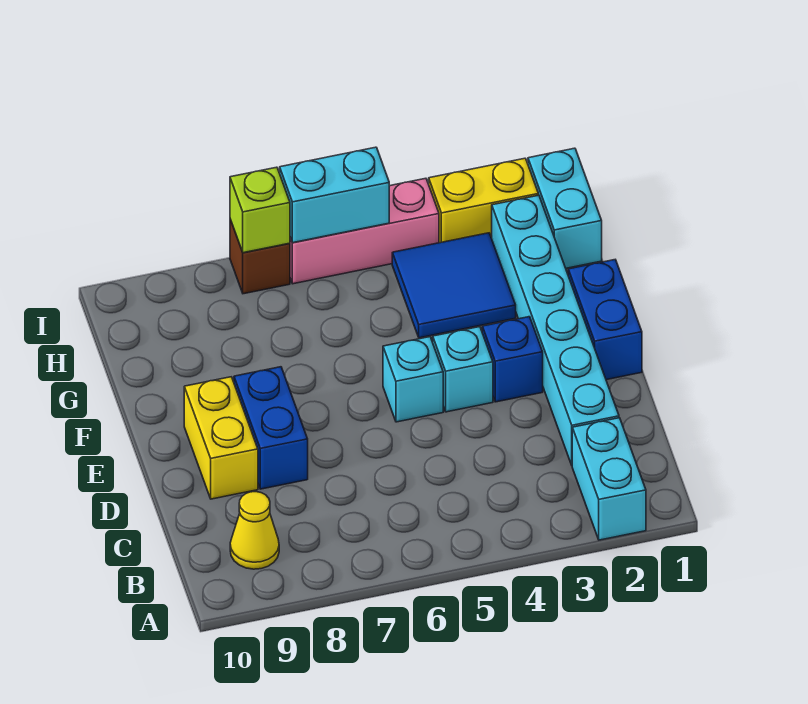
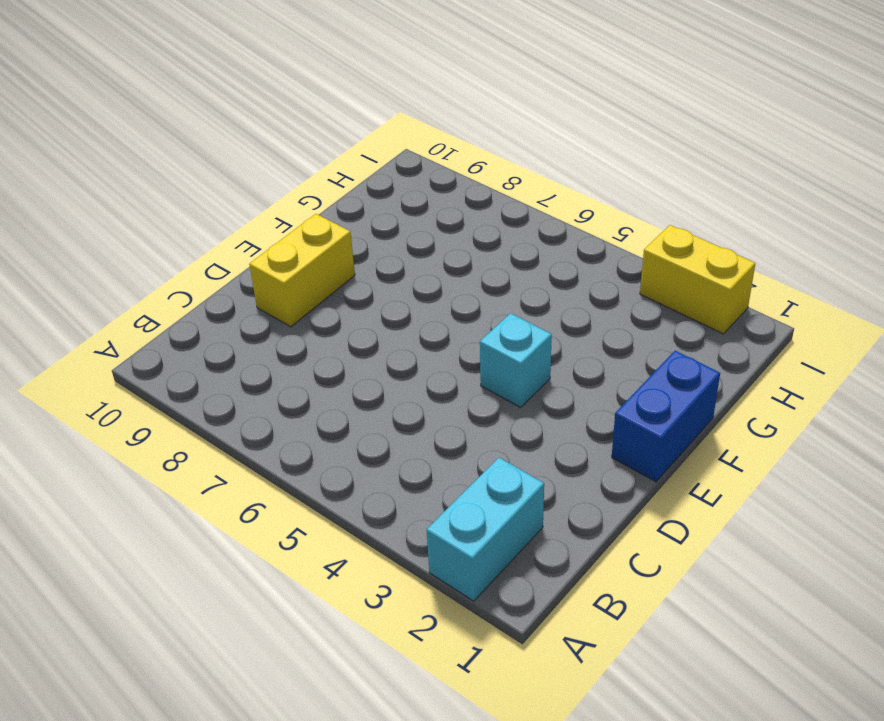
none -> yellow 1x1 cone [230,492,279,569]
none -> cyan 1x6 brick [492,195,619,465]
none -> blue 1x2 brick [234,367,308,489]

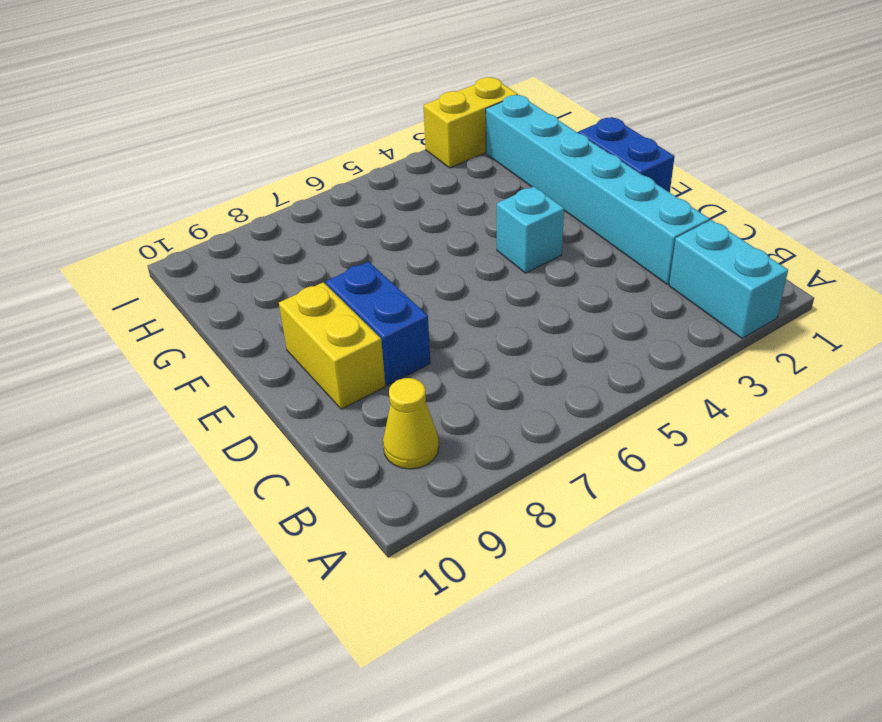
none -> blue 1x1 brick [482,317,543,402]
none -> cyan 1x1 brick [383,337,443,422]
none -> blue 2x2 tile [392,233,516,338]

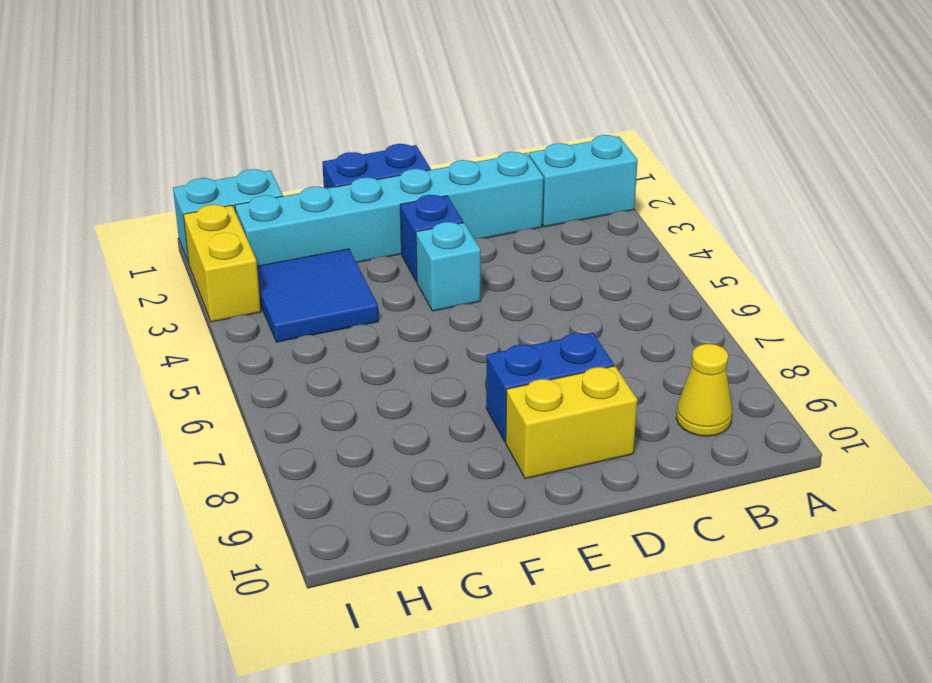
none -> cyan 1x1 brick [383,337,443,422]
none -> pink 1x3 brick [290,178,439,284]
none -> brown 1x1 brick [230,219,290,294]

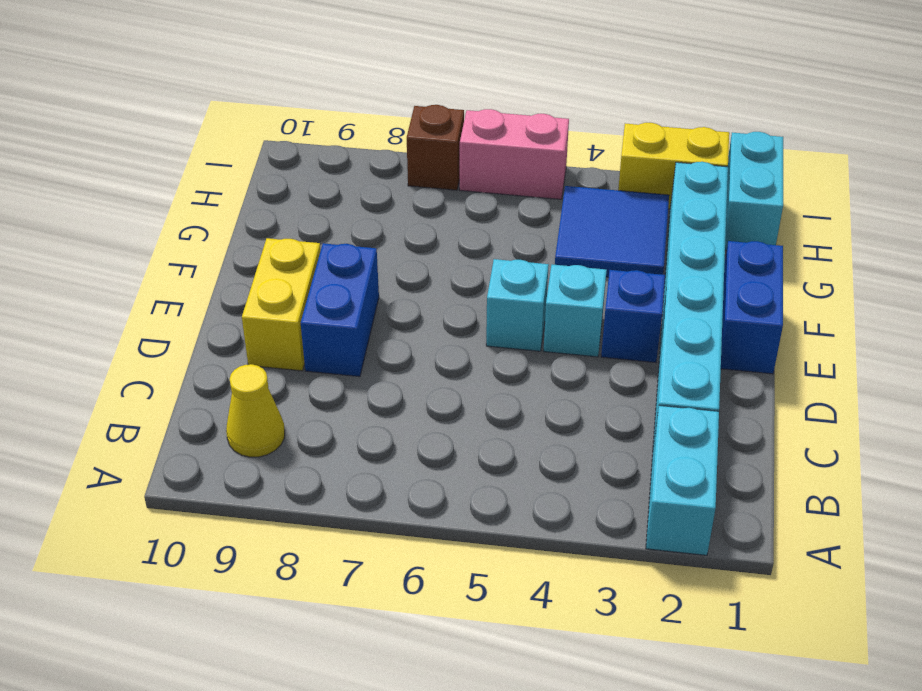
pink 1x2 brick [460,109,569,199] -> pink 1x3 brick [290,178,439,284]
none -> cyan 1x2 brick [280,147,389,243]
none -> lime 1x1 brick [230,167,290,253]

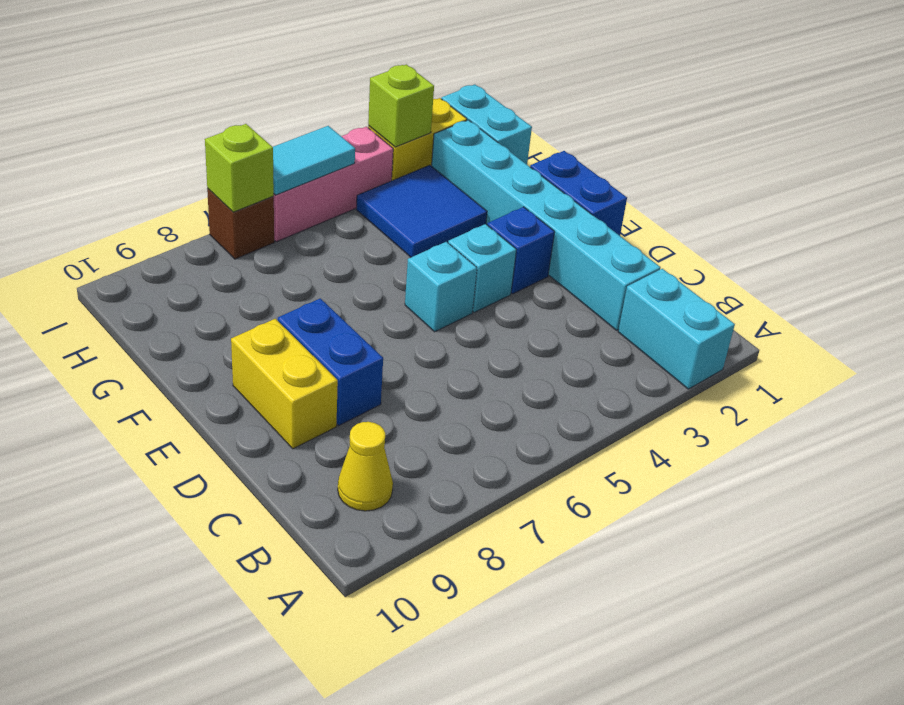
lime 1x1 brick [368,64,434,147] -> none
cyan 1x2 tile [273,126,355,195] -> cyan 1x2 brick [280,147,389,243]

